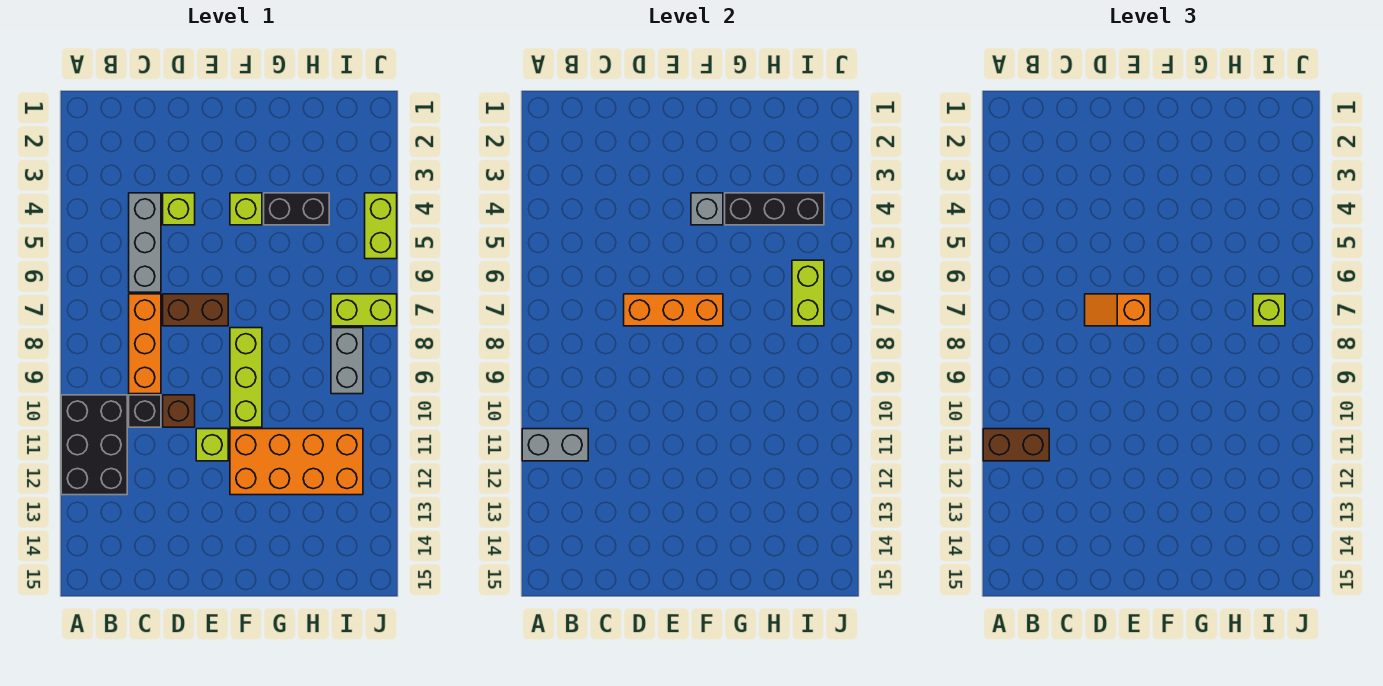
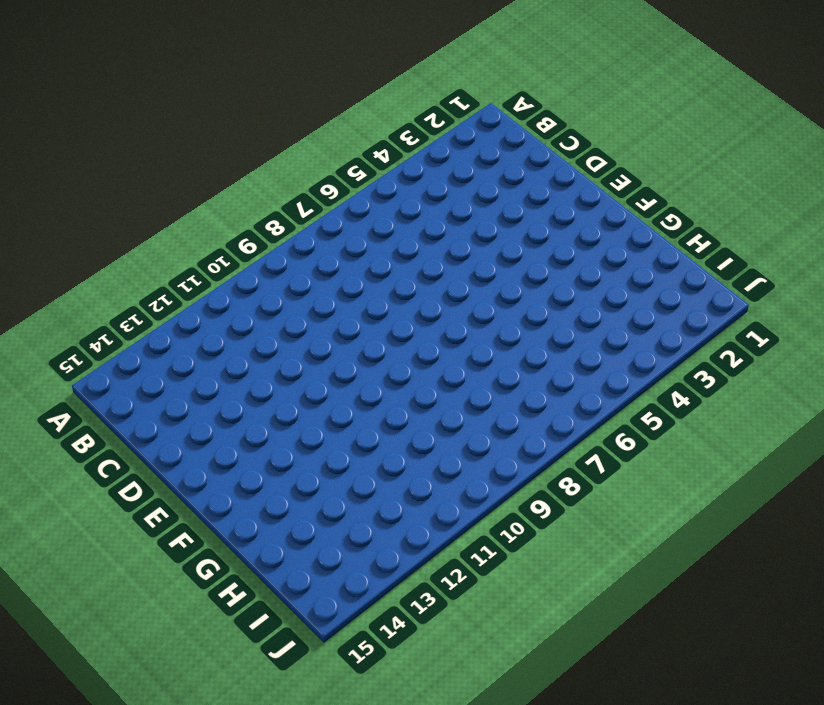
none -> black 2x3 brick [61,395,127,495]
none -> grey 1x3 brick [129,193,161,292]
none -> orange 1x3 brick [129,294,161,394]

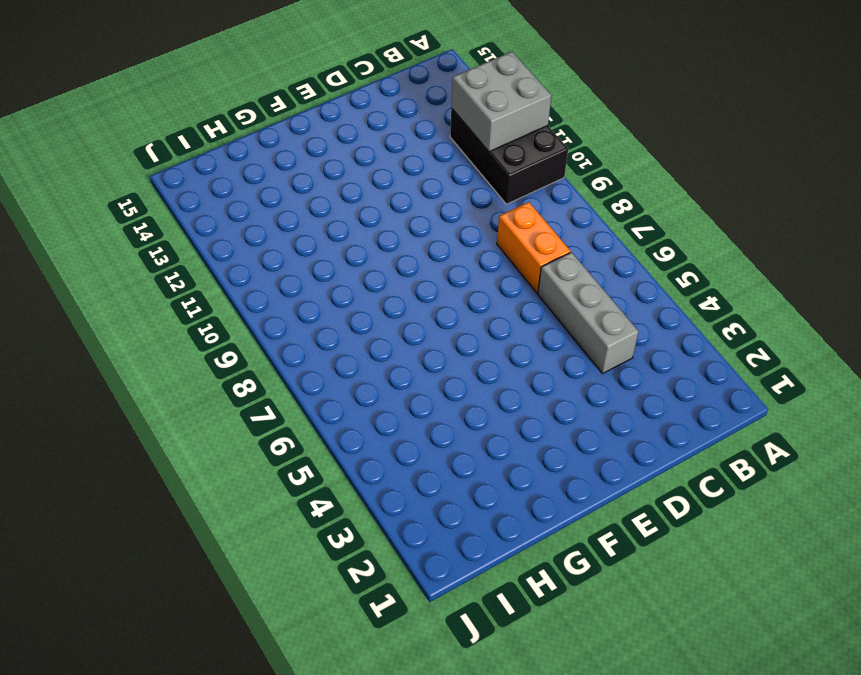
grey 2x2 brick [451,52,552,152] -> grey 1x2 brick [522,429,588,461]
orange 1x2 brick [497,202,571,293] -> orange 1x3 brick [129,294,161,394]
none -> black 1x1 brick [129,395,161,427]
none -> lime 1x1 brick [163,193,195,225]
none -> brown 1x2 brick [163,294,228,326]

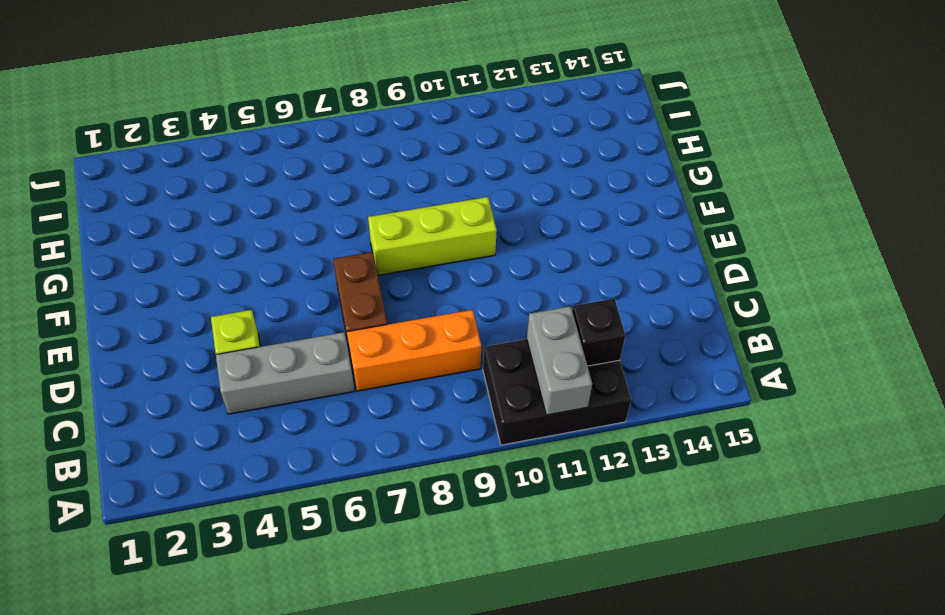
black 1x1 brick [572,299,626,366] -> black 1x1 brick moved to [129,395,161,427]
none -> brown 1x1 brick [163,395,195,427]
none -> lime 1x1 brick [196,429,228,461]
none -> lime 1x1 brick [230,193,262,225]

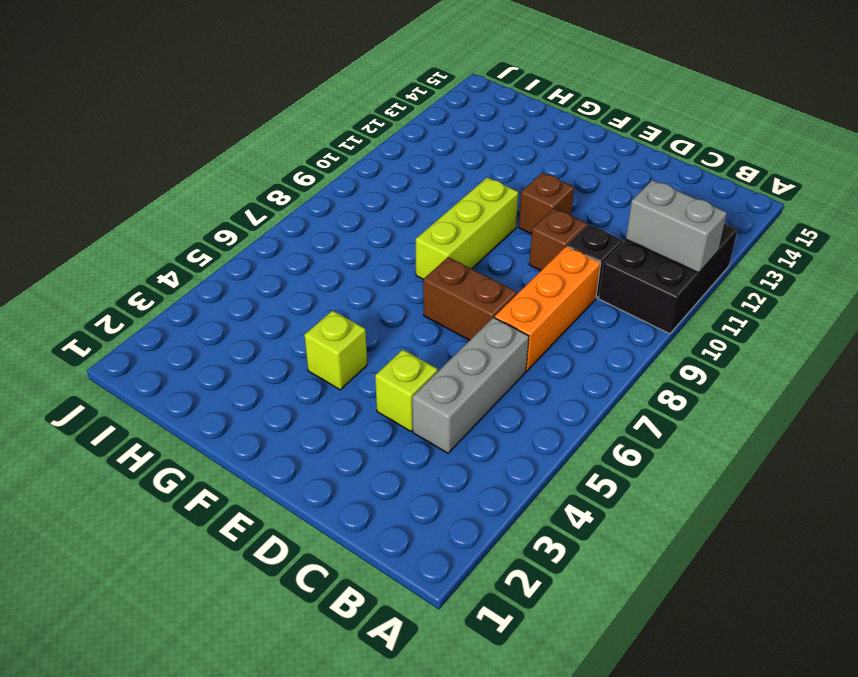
brown 1x1 brick [519,173,574,234] -> lime 1x1 brick [196,429,228,461]
none -> orange 2x4 brick [230,429,363,495]
none -> black 1x2 brick [264,193,329,225]
none -> lime 1x2 brick [331,294,397,326]

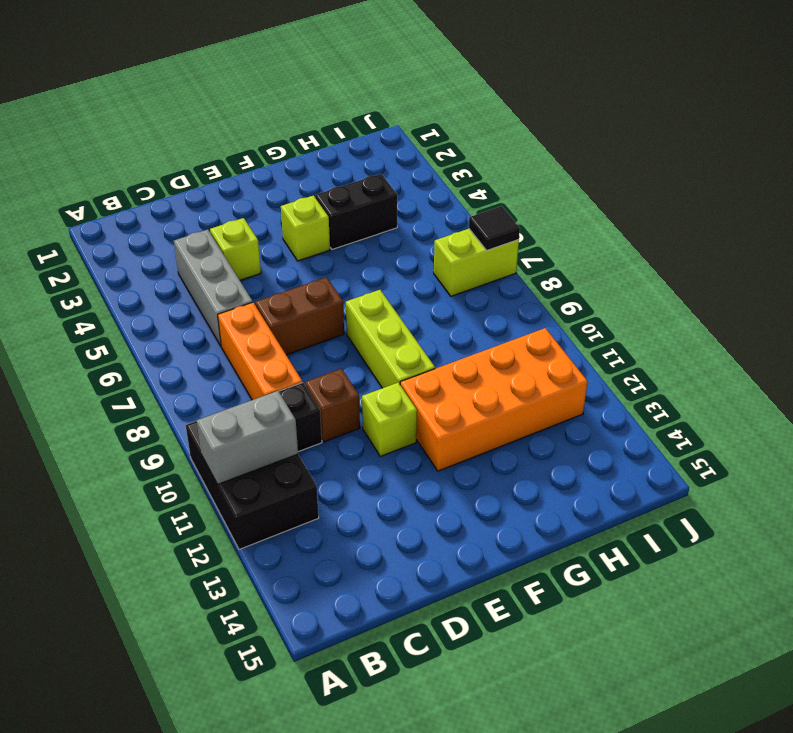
black 1x1 tile [469,206,520,250] -> none
none -> grey 1x2 brick [331,328,363,394]
none -> lime 1x2 brick [365,193,397,259]
none -> orange 1x3 brick [624,294,723,326]

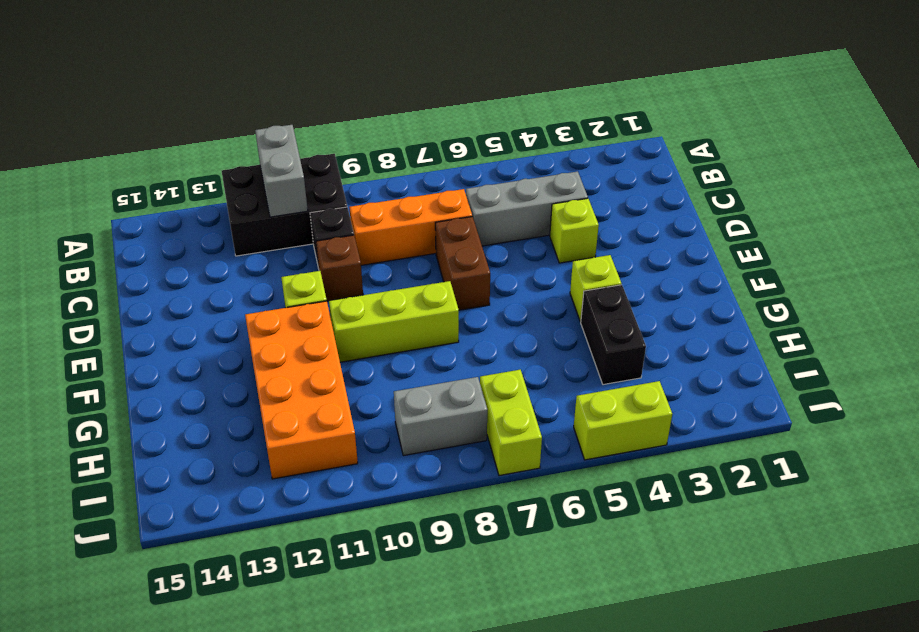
none -> orange 1x3 brick [624,294,723,326]
none -> grey 1x1 brick [691,193,723,225]
none -> black 1x3 brick [725,193,824,225]

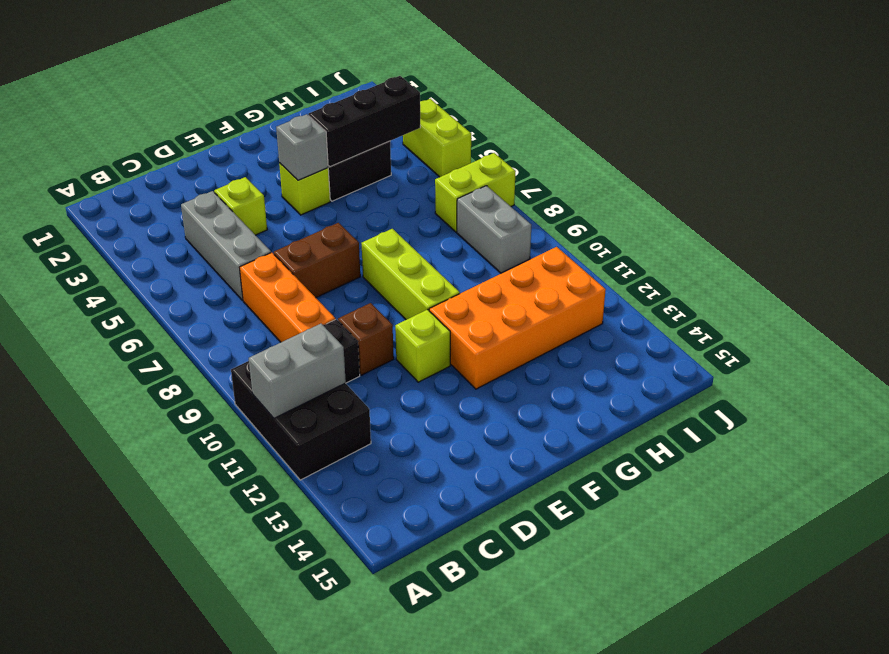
none -> orange 1x3 brick [624,294,723,326]
none -> lime 1x2 brick [792,260,824,326]
none -> brown 1x2 brick [983,429,1049,461]

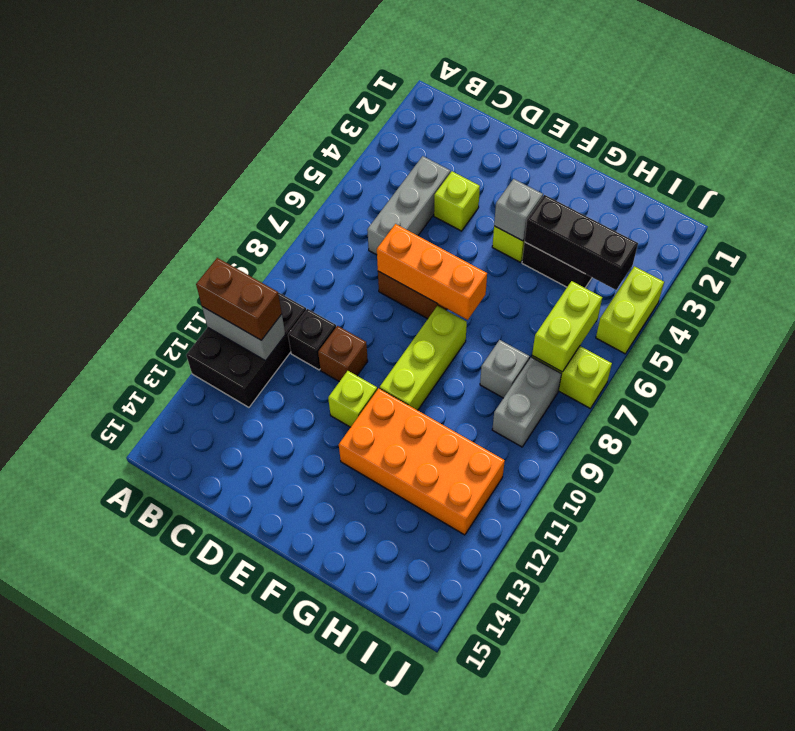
grey 1x1 brick [480,340,530,398] -> none
none -> orange 1x3 brick [129,294,161,394]
none -> orange 1x2 slope [1085,294,1150,326]
none -> lime 1x1 brick [1253,294,1285,326]

